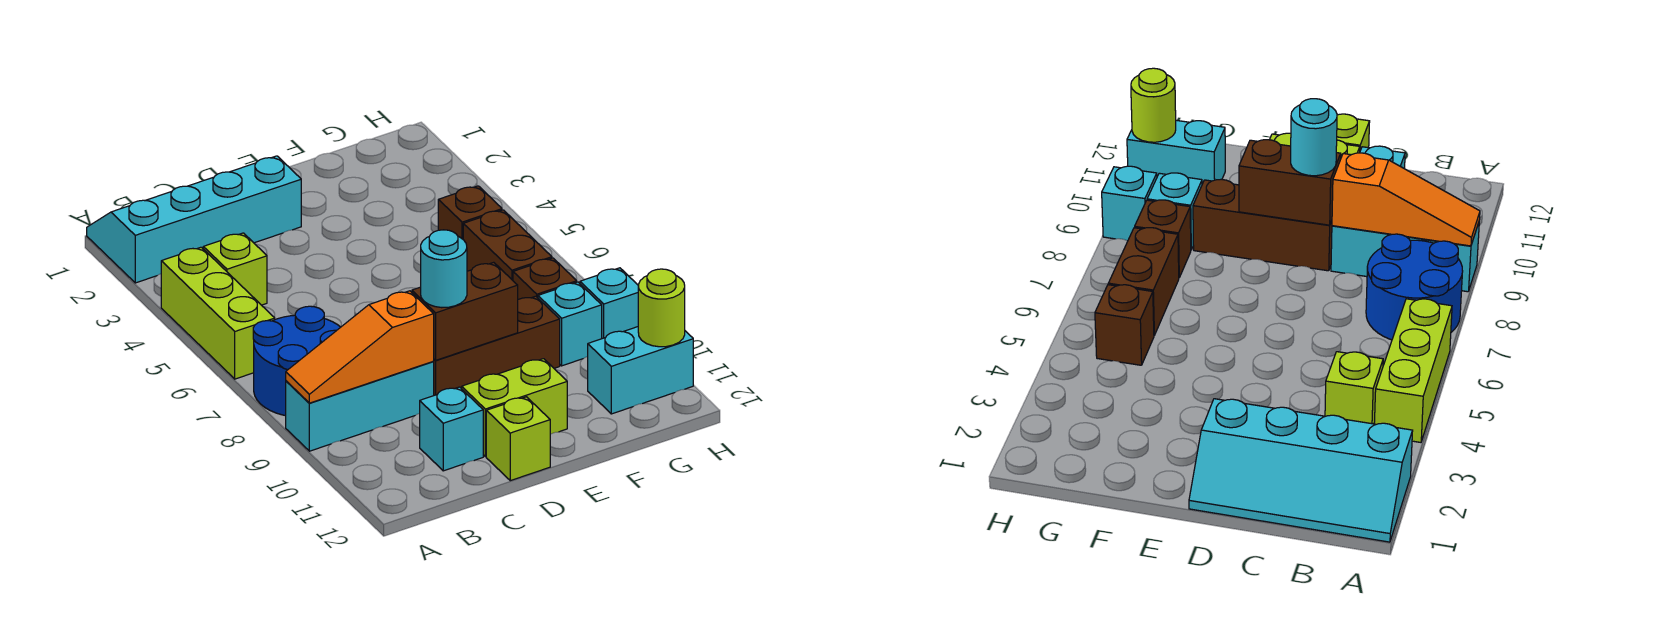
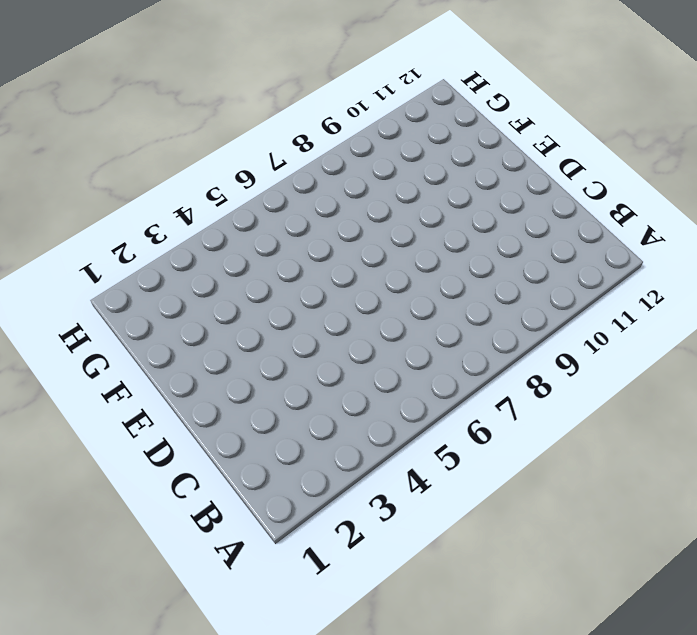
none -> cyan 2x4 slope [87,156,301,283]
none -> lime 1x3 brick [161,247,275,379]
none -> blue 2x2 round brick [253,306,340,416]

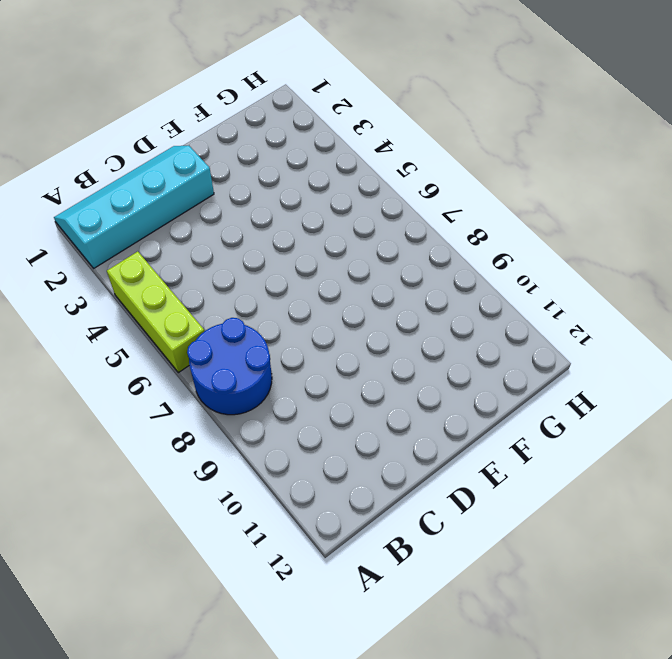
none -> cyan 1x3 brick [286,362,434,451]
none -> lime 1x1 brick [203,233,267,305]
none -> cyan 1x1 brick [420,387,483,471]

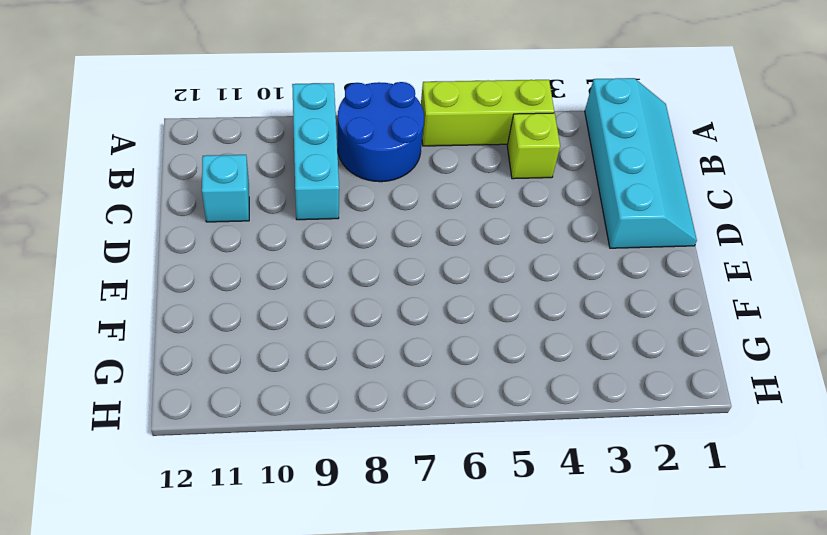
none -> brown 1x3 brick [433,296,560,395]
none -> lime 1x2 brick [462,359,567,457]
none -> lime 1x1 brick [486,397,550,481]

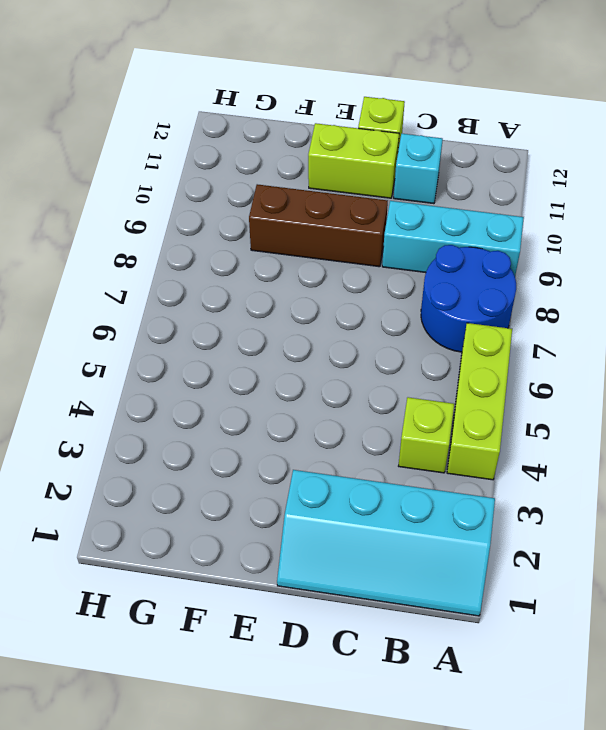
none -> brown 1x1 brick [438,186,502,239]
none -> brown 1x2 brick [463,210,552,280]
none -> brown 1x1 brick [513,258,577,299]

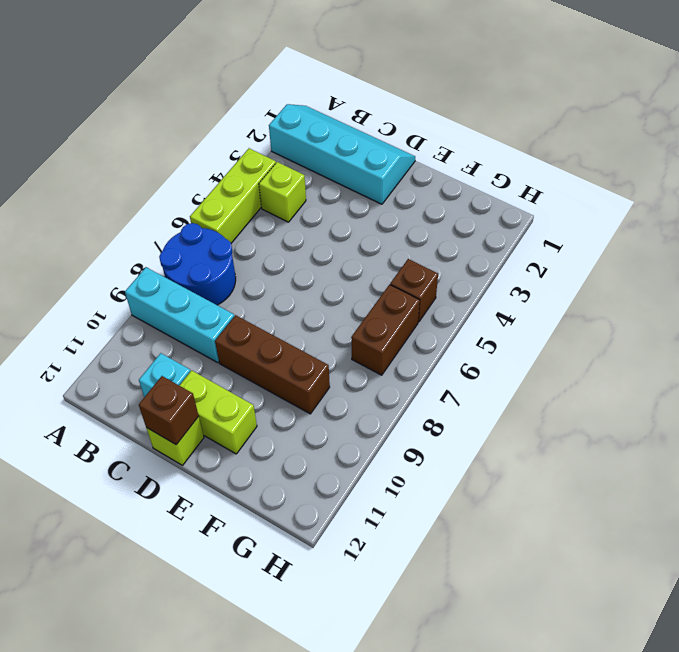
brown 1x1 brick [139,376,199,445] -> brown 1x1 brick moved to [513,258,577,299]
none -> cyan 1x1 brick [538,282,602,366]
none -> cyan 1x2 brick [588,327,693,414]
none -> cyan 1x1 brick [580,268,638,339]

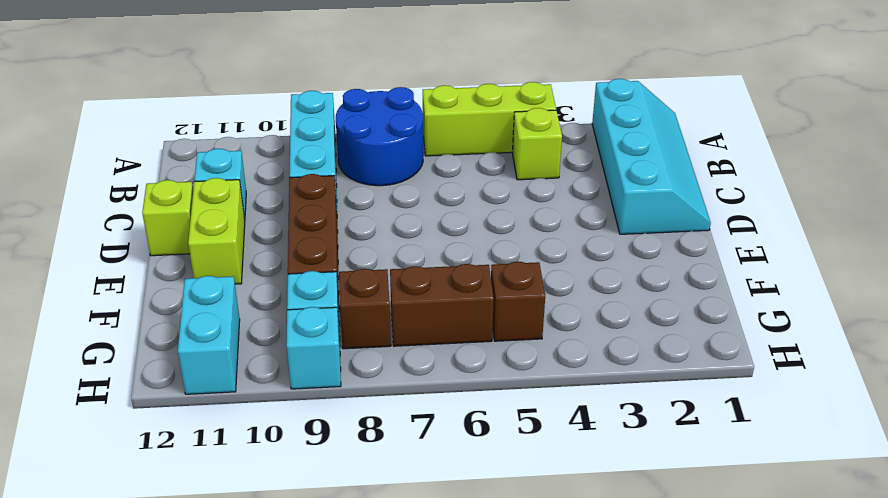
none -> orange 1x3 slope [286,291,434,403]
none -> brown 1x2 brick [412,262,518,360]
none -> lime 1x1 round brick [638,269,685,347]

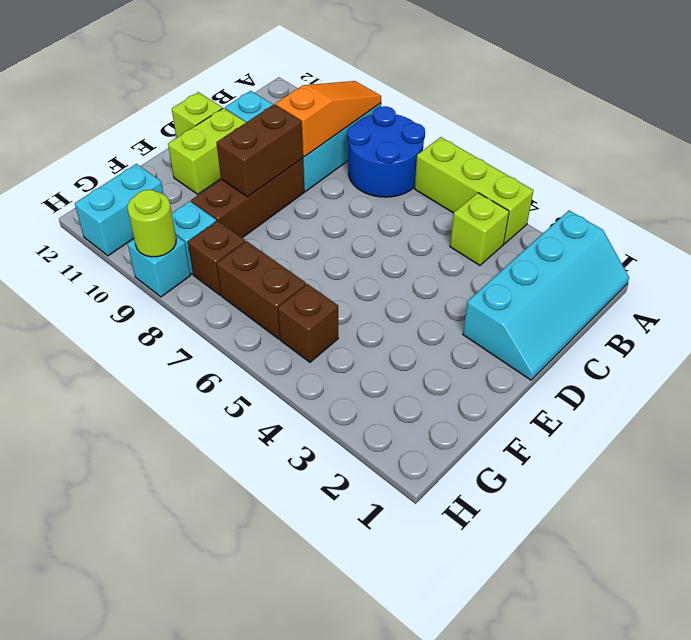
lime 1x1 round brick [127,190,176,257] -> lime 1x1 round brick moved to [638,269,685,347]
none -> cyan 1x1 round brick [421,230,467,308]

